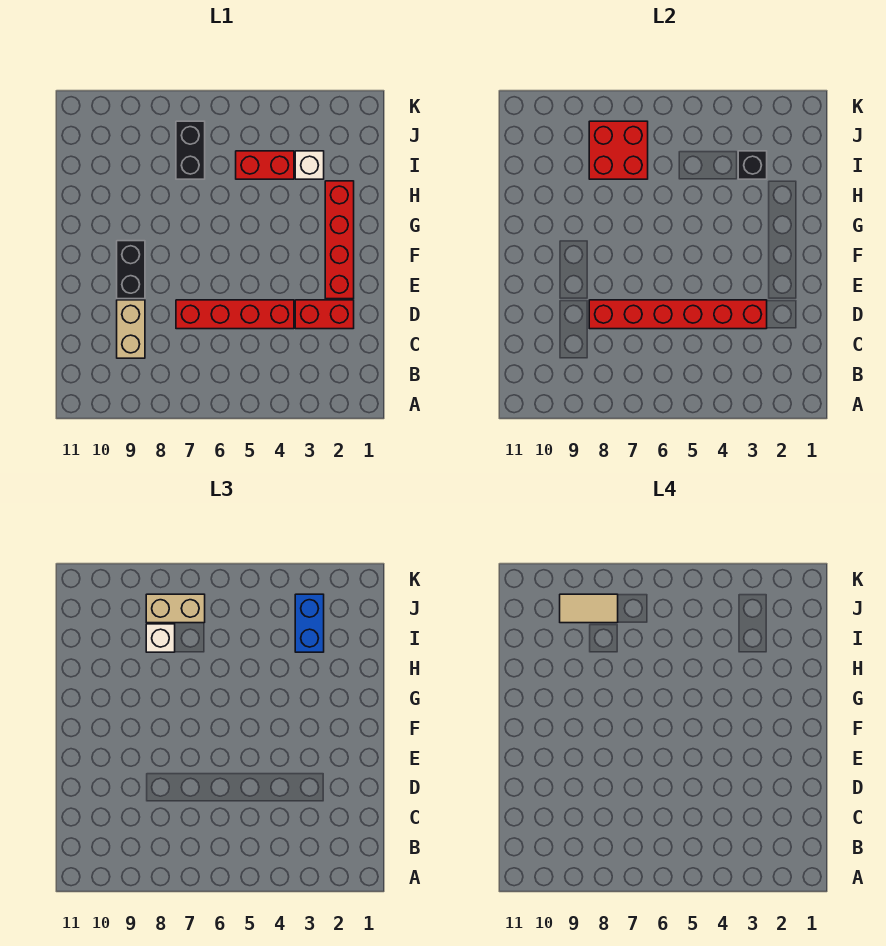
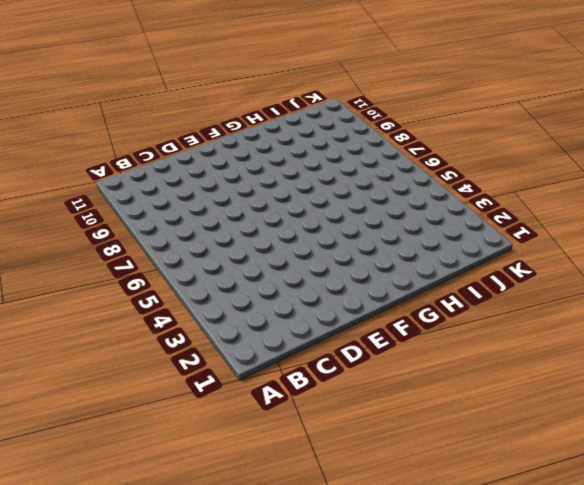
none -> tan 1x2 brick [117,300,145,358]
none -> red 1x2 brick [295,300,354,329]
none -> red 1x4 brick [176,300,294,329]

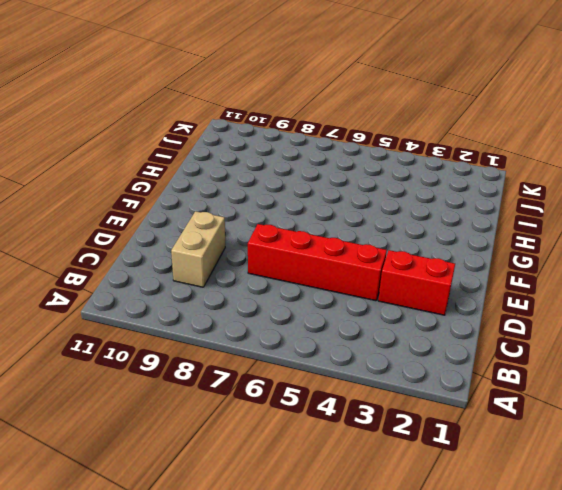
none -> red 1x4 brick [325,181,354,299]
none -> black 1x2 brick [117,241,145,299]
none -> white 1x1 brick [295,151,324,179]

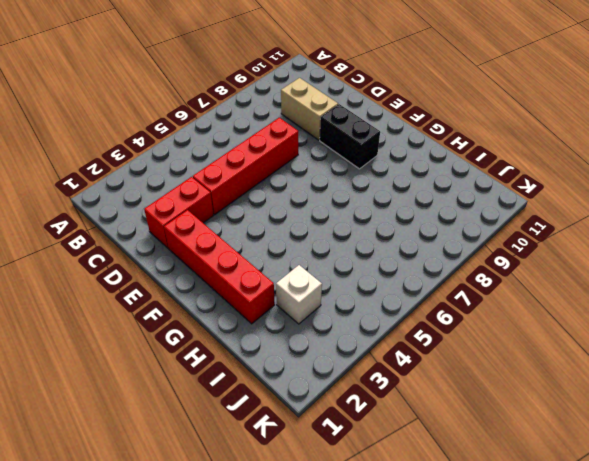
none -> red 1x2 brick [236,151,294,179]
none -> black 1x2 brick [176,121,205,179]
none -> red 1x6 brick [589,300,767,329]

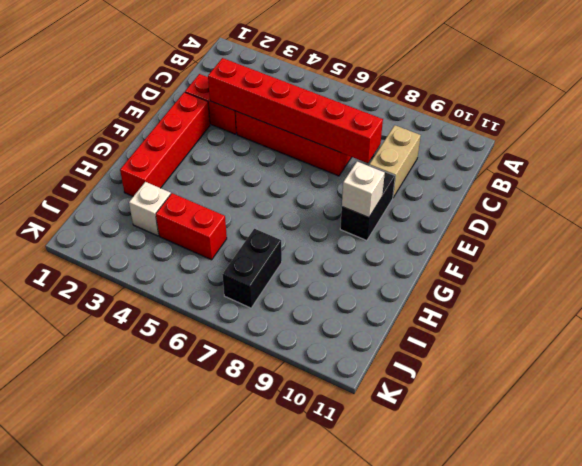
white 1x1 brick [342,162,385,218] -> white 1x1 brick moved to [146,624,175,652]
none -> black 1x1 brick [738,151,767,179]
none -> red 2x2 brick [589,121,648,179]
none -> blue 1x2 brick [295,594,324,652]

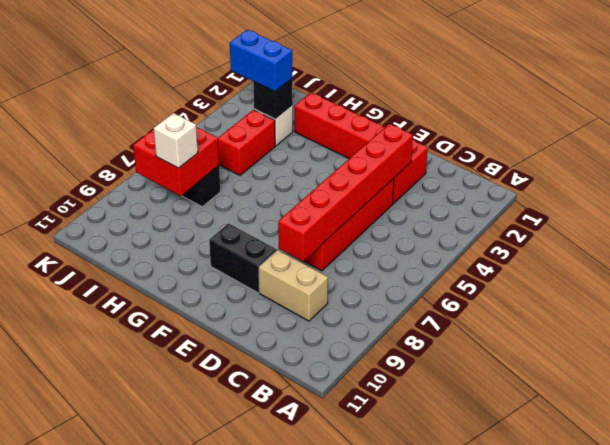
none -> tan 1x2 brick [146,594,205,623]
none -> tan 1x2 tile [560,594,618,623]

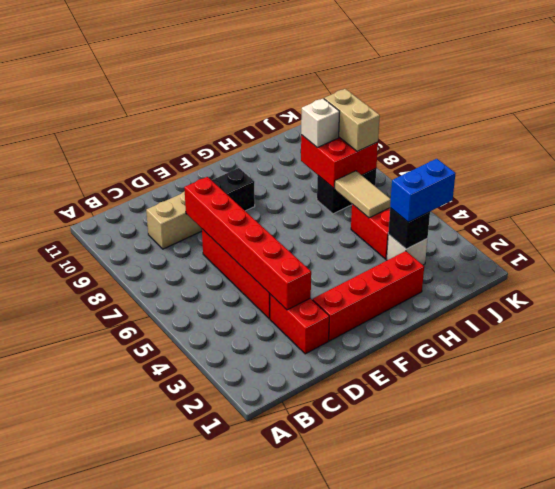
tan 1x2 tile [335,171,391,218] -> tan 1x2 tile moved to [560,594,618,623]

